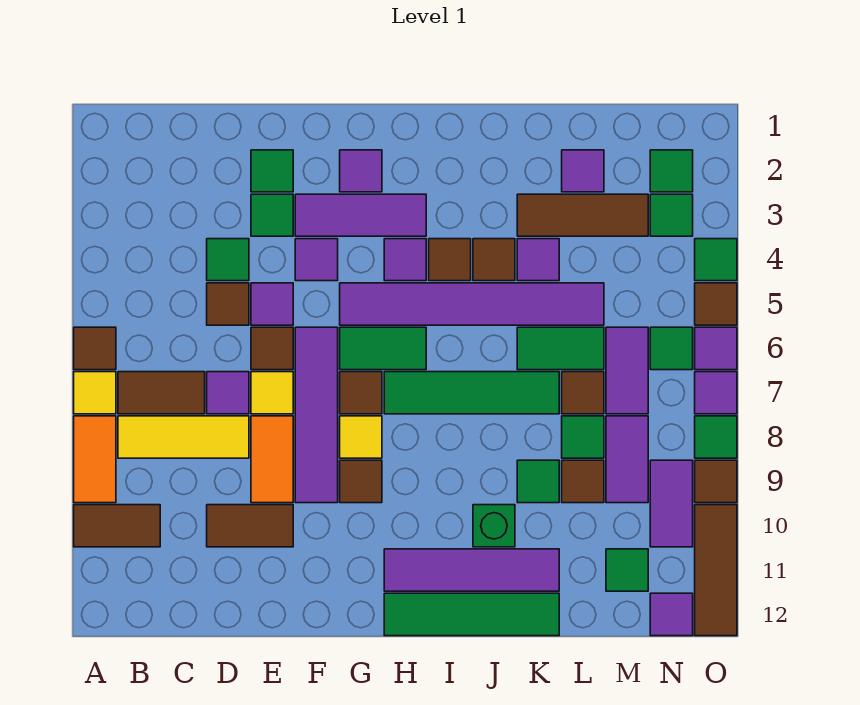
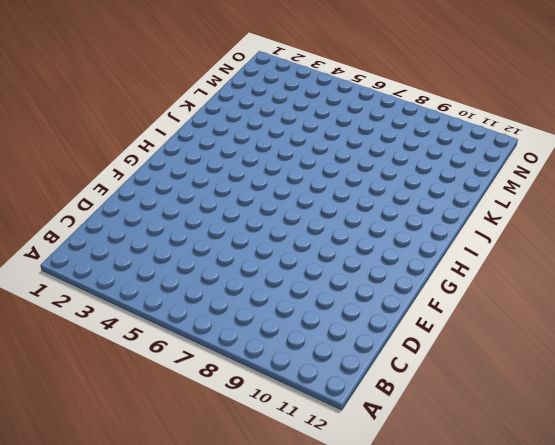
none -> brown 1x1 tile [74,327,116,370]
none -> yellow 1x1 tile [74,372,116,414]
none -> orange 1x2 tile [74,416,116,503]
none -> brown 1x2 tile [74,505,160,547]

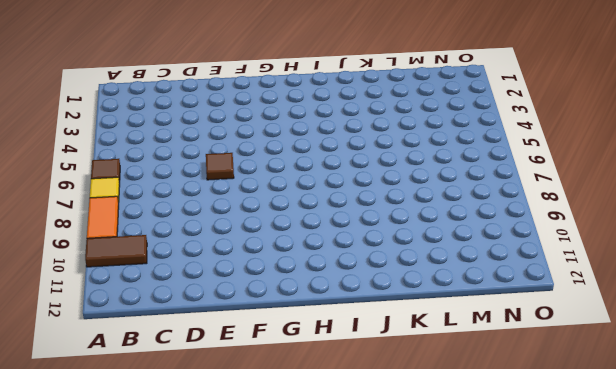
none -> brown 1x2 tile [118,372,205,414]
none -> yellow 1x3 tile [118,416,249,458]
none -> green 1x1 tile [207,239,249,281]
none -> brown 1x1 tile [207,283,249,325]

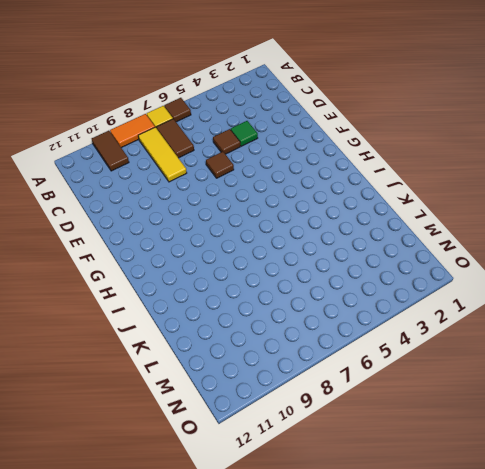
none -> purple 1x1 tile [207,372,249,414]
none -> brown 1x2 tile [207,505,293,547]
none -> green 1x1 tile [251,150,293,192]
none -> green 1x1 tile [251,194,293,236]

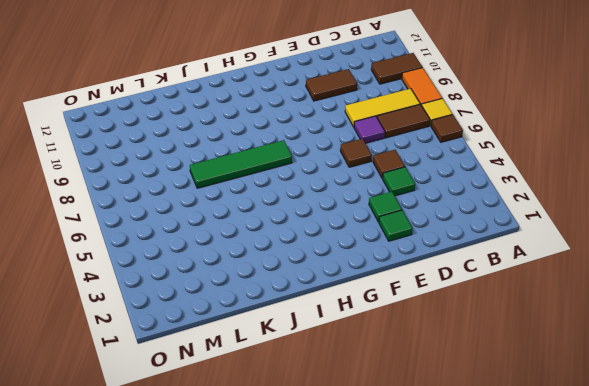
none -> purple 1x1 tile [251,283,293,325]
none -> yellow 1x1 tile [251,372,293,414]
none -> orange 1x2 tile [251,416,293,503]
none -> purple 1x3 tile [295,194,426,236]

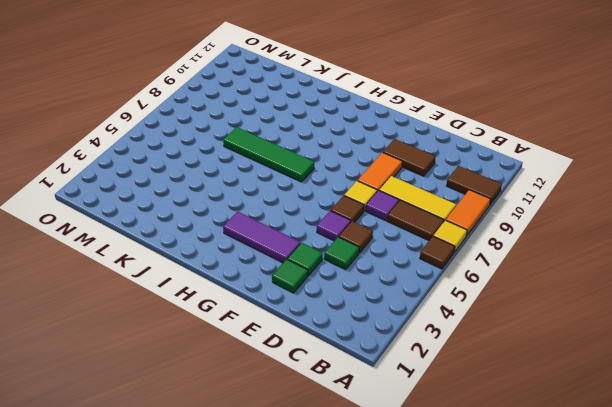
none -> purple 1x1 tile [295,239,338,281]
none -> purple 1x4 tile [295,327,338,503]
none -> purple 1x1 tile [340,150,382,192]
none -> purple 1x6 tile [340,283,604,325]

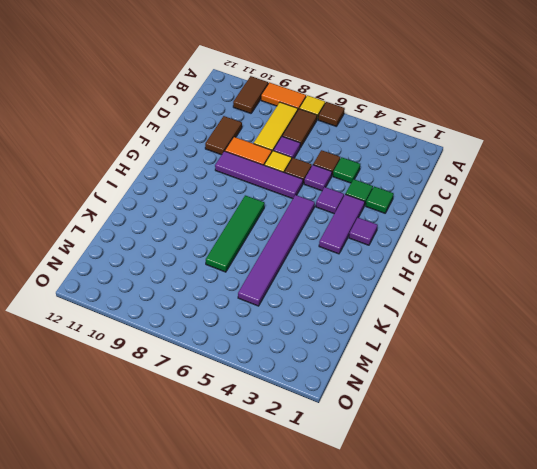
none -> green 1x2 tile [340,327,426,370]
none -> brown 1x1 tile [340,372,382,414]
none -> yellow 1x1 tile [340,416,382,458]
none -> brown 1x1 tile [340,460,382,503]

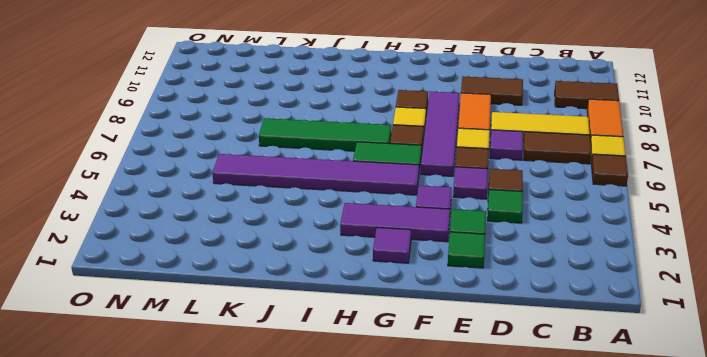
none -> purple 1x1 tile [384,239,426,281]
none -> purple 1x4 tile [384,549,559,591]
none -> green 1x4 tile [384,593,559,636]
none -> brown 1x1 tile [429,239,471,281]

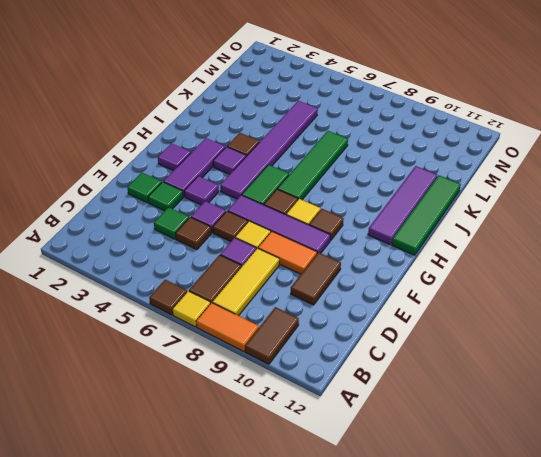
none -> brown 1x1 tile [473,239,515,281]
none -> green 1x1 brick [473,505,515,547]
none -> brown 1x3 tile [517,194,648,236]
none -> purple 1x1 tile [517,239,559,281]

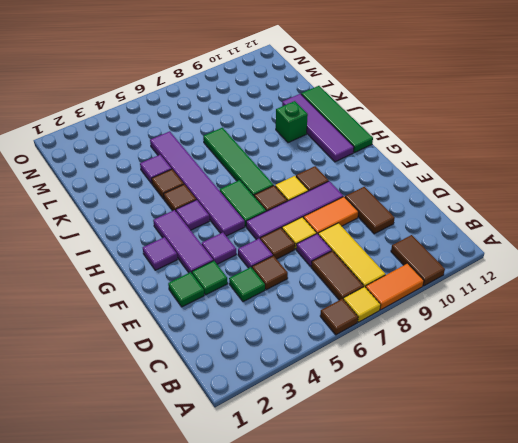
none -> brown 1x3 tile [517,194,648,236]
none -> green 1x2 tile [517,327,604,370]
none -> green 1x1 tile [517,460,559,503]
none -> purple 1x1 tile [562,150,604,192]

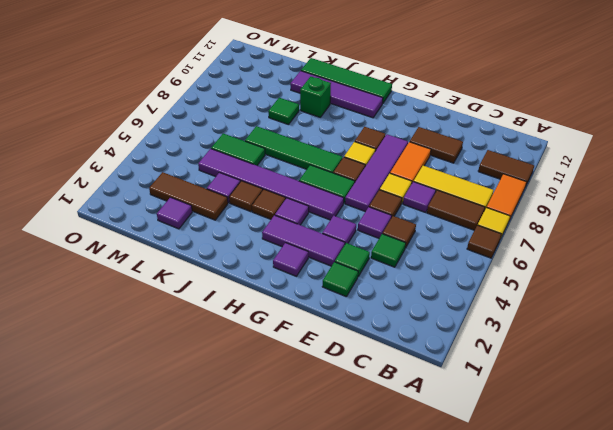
none -> brown 1x1 tile [562,372,604,414]
none -> green 1x1 tile [562,416,604,458]
none -> brown 1x1 tile [562,460,604,503]
none -> purple 1x2 tile [606,327,648,414]

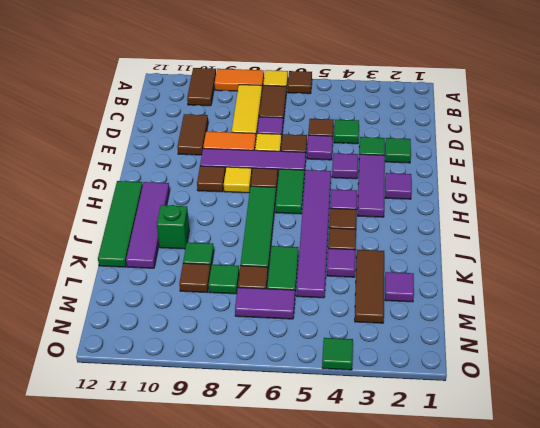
none -> purple 1x2 tile [606,416,648,503]
none -> green 1x1 tile [606,549,648,591]
none -> green 1x1 tile [650,150,693,192]
none -> green 1x1 tile [650,194,693,236]

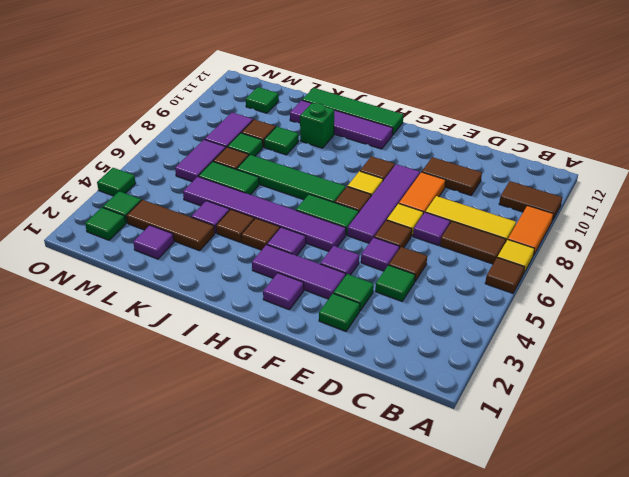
none -> green 1x1 tile [650,327,693,370]
none -> purple 1x2 tile [650,460,693,547]
none -> purple 1x1 tile [650,593,693,636]
none -> brown 1x1 tile [695,283,737,325]

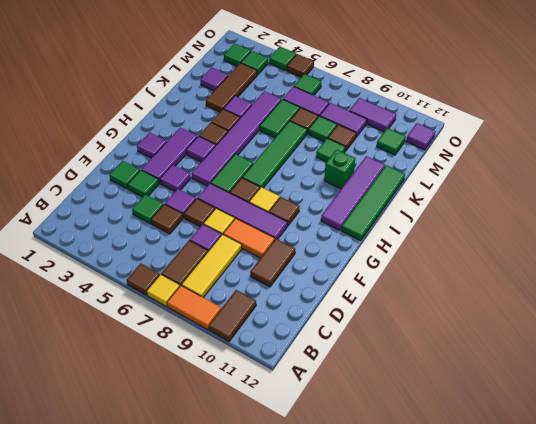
none -> purple 1x1 tile [695,327,737,370]
none -> purple 1x1 tile [695,372,737,414]
none -> green 1x1 tile [695,416,737,458]
none -> brown 1x1 tile [695,460,737,503]

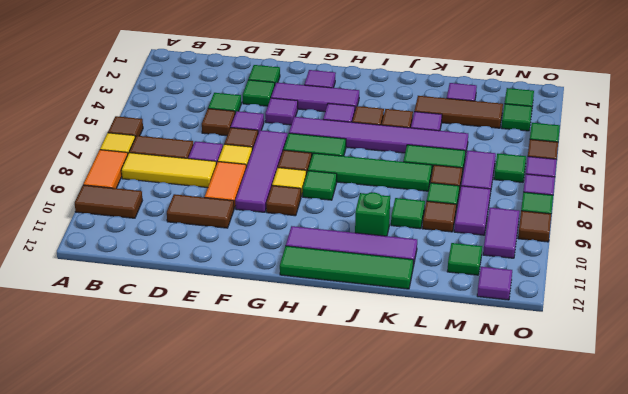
green 1x1 tile [303,171,337,200] -> none
none -> brown 1x3 tile [695,505,737,636]

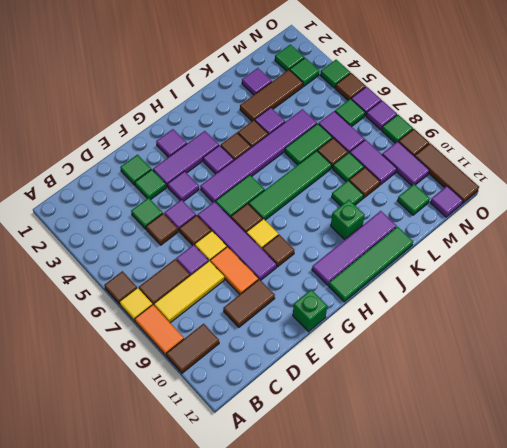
green 1x1 brick [293,290,327,332] -> none

